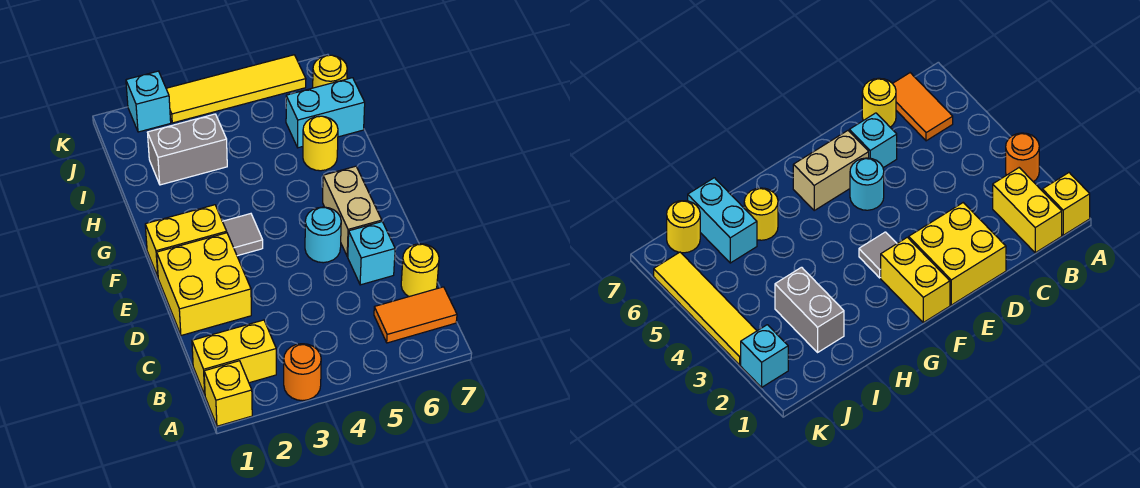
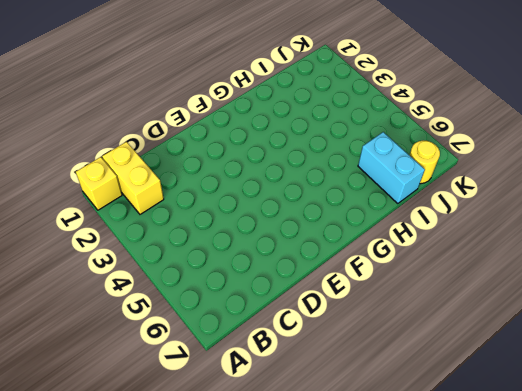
none -> orange 1x1 round brick [284,344,321,401]
none -> orange 1x2 tile [374,287,457,343]
none -> yellow 1x1 round brick [401,244,439,297]

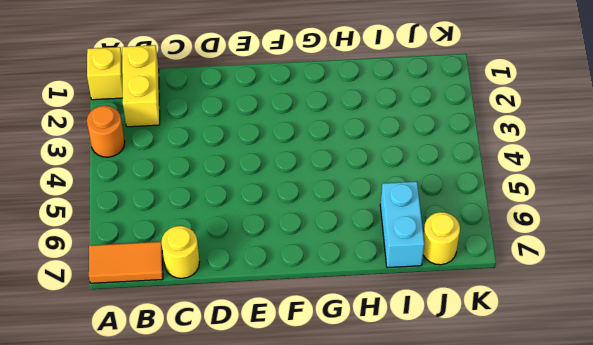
orange 1x2 tile [89,242,163,283] -> orange 1x2 tile turned to [374,287,457,343]
none -> yellow 2x2 brick [157,233,251,335]
none -> cyan 1x1 brick [348,222,395,285]
none -> cyan 1x1 round brick [305,207,341,263]

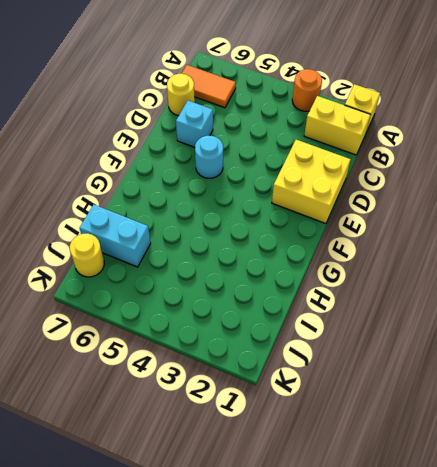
none -> tan 1x2 brick [323,166,382,256]
none -> yellow 1x2 brick [145,205,227,277]
none -> grey 1x1 tile [223,214,263,256]

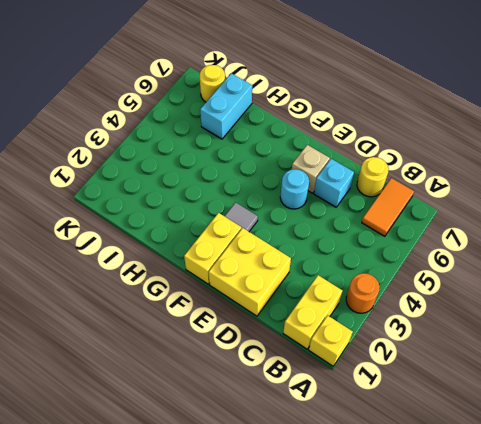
tan 1x1 brick [292,145,330,193] -> tan 1x2 brick [323,166,382,256]
none -> yellow 1x1 round brick [303,116,338,171]
none -> grey 1x2 brick [148,114,227,185]
none -> cyan 1x1 brick [126,71,171,132]

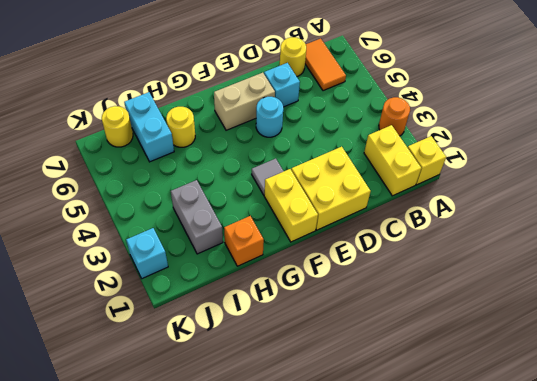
orange 1x1 brick [224,216,264,266] -> none
none -> yellow 1x4 tile [166,55,306,123]

